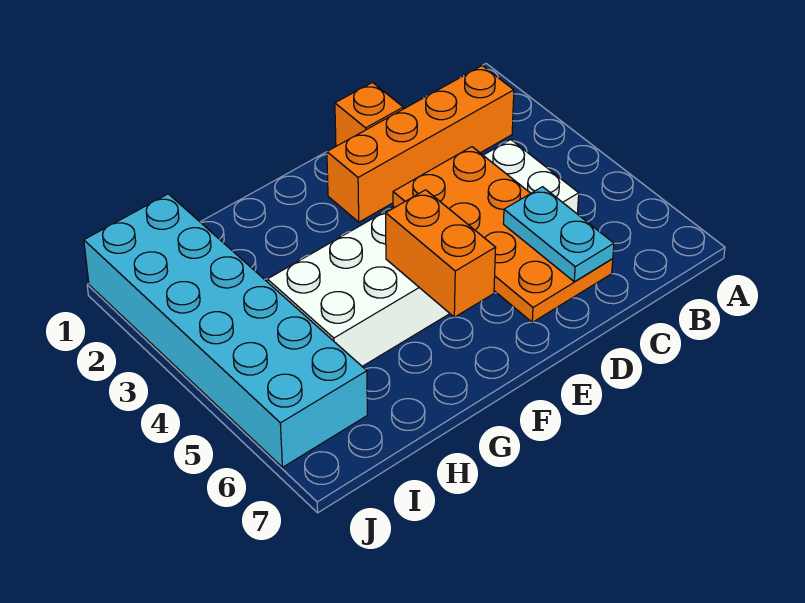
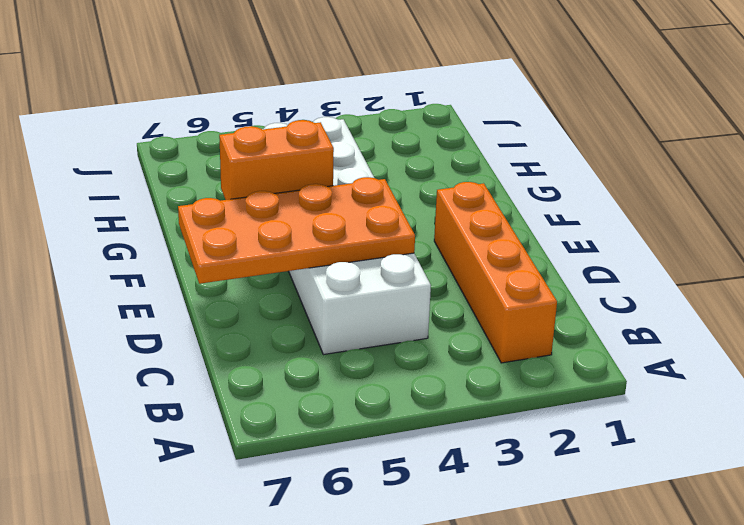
none -> orange 1x1 brick [335,83,403,146]
none -> cyan 2x6 brick [84,194,367,467]

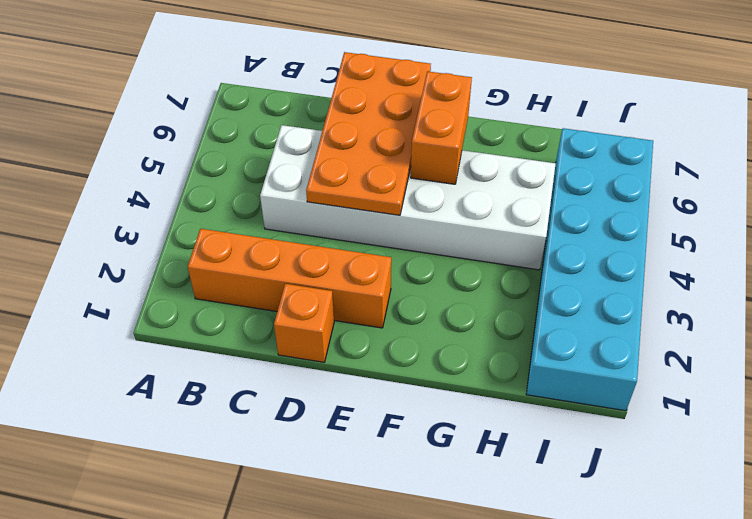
none -> cyan 1x2 plate [503,187,614,282]

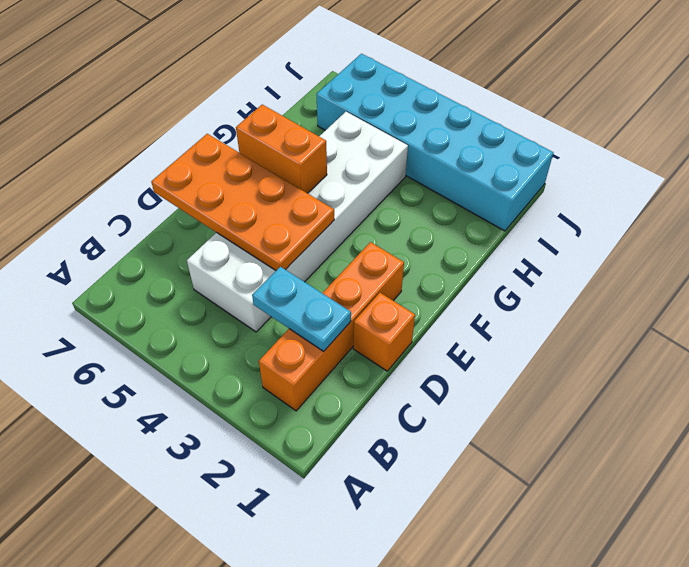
cyan 1x2 plate [252,267,351,351] -> cyan 1x2 plate moved to [503,187,614,282]

